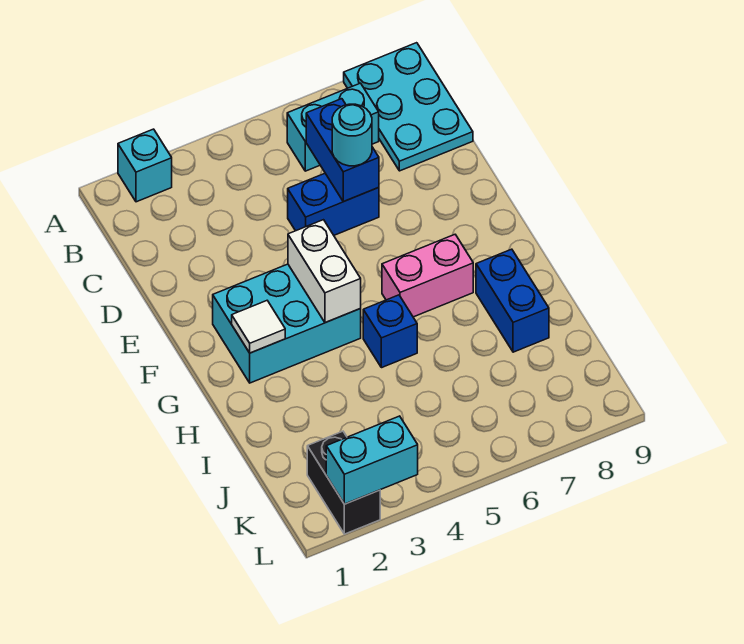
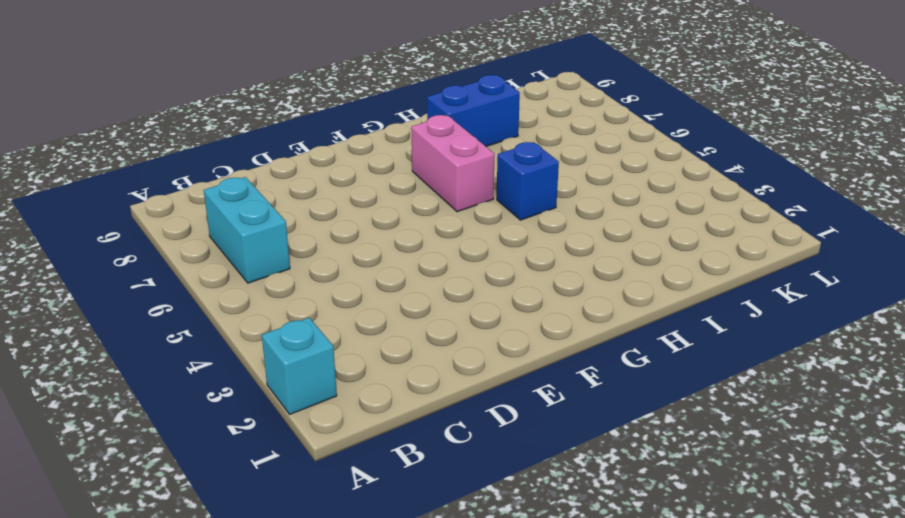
none -> cyan 2x3 plate [344,43,473,171]
none -> blue 1x2 brick [288,173,379,235]
none -> cyan 2x3 brick [213,264,361,383]

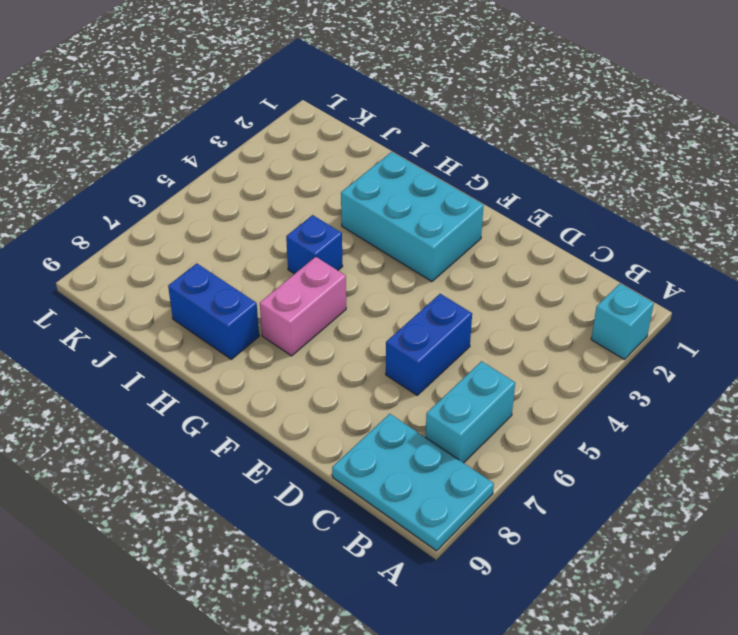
cyan 2x3 brick [341,152,484,281] -> cyan 2x3 brick turned to [213,264,361,383]
none -> black 1x2 brick [307,431,380,534]
none -> blue 1x2 brick [306,99,379,202]
none -> white 1x2 brick [288,220,361,323]

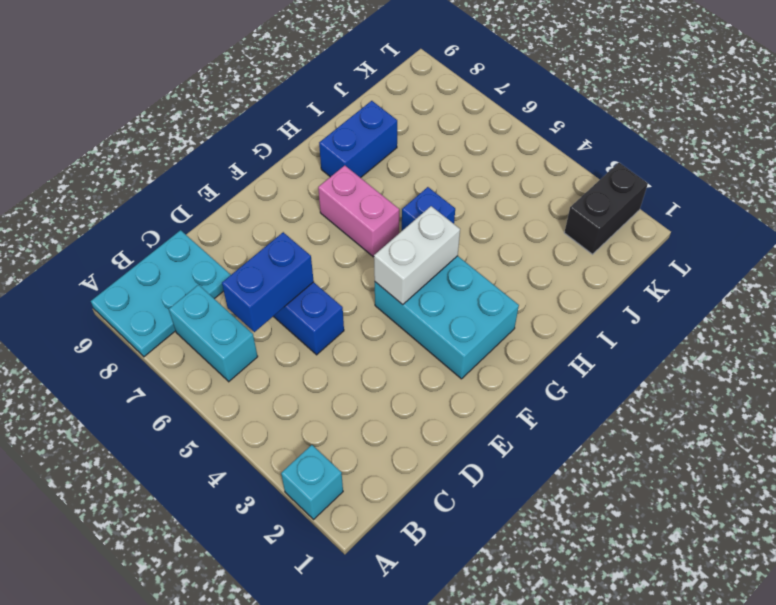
none -> white 1x1 tile [232,301,285,353]
none -> cyan 1x2 brick [326,416,418,504]
none -> cyan 1x1 round brick [332,104,372,166]

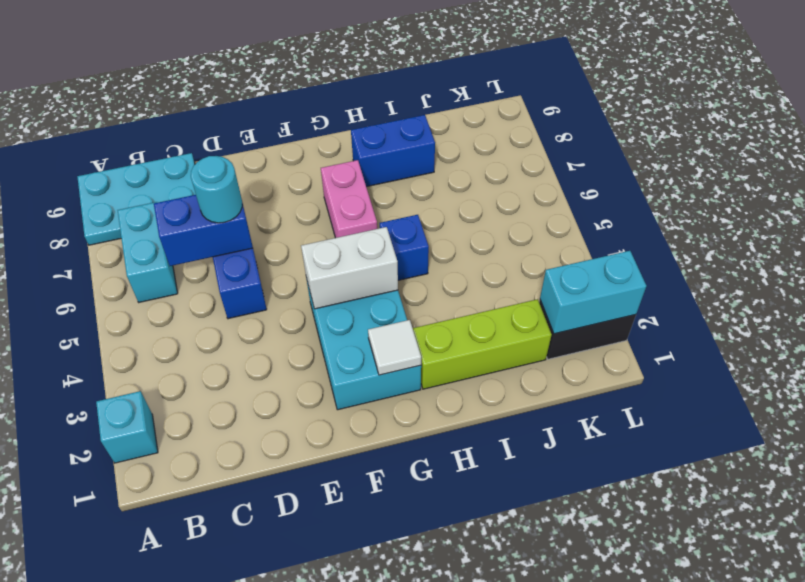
lime 1x3 brick [413,299,552,389] -> none
cyan 1x2 brick [540,251,646,334] -> cyan 1x2 brick turned to [326,416,418,504]

